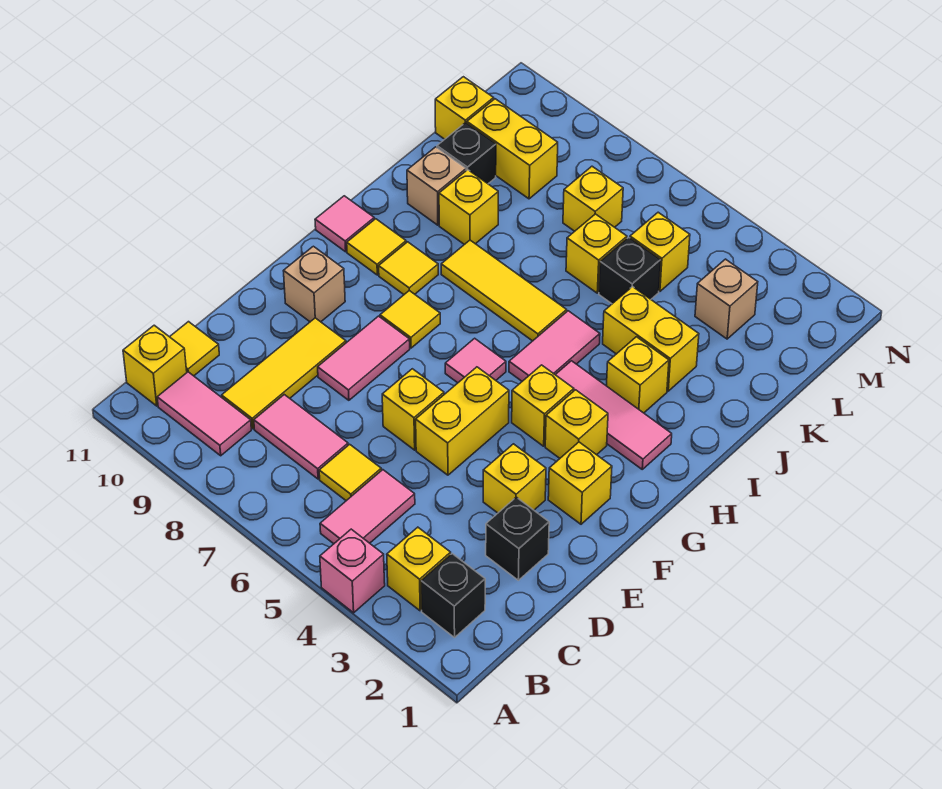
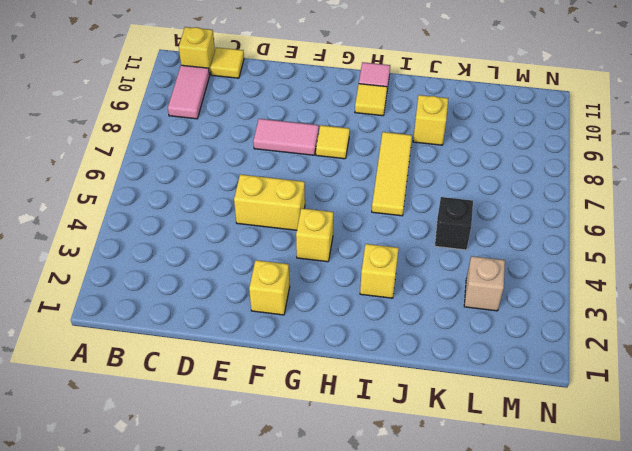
none -> pink 1x1 brick [320,529,385,613]
none -> black 1x1 brick [421,554,485,637]
none -> yellow 1x1 brick [387,527,451,611]
none -> pink 1x2 tile [320,470,415,544]

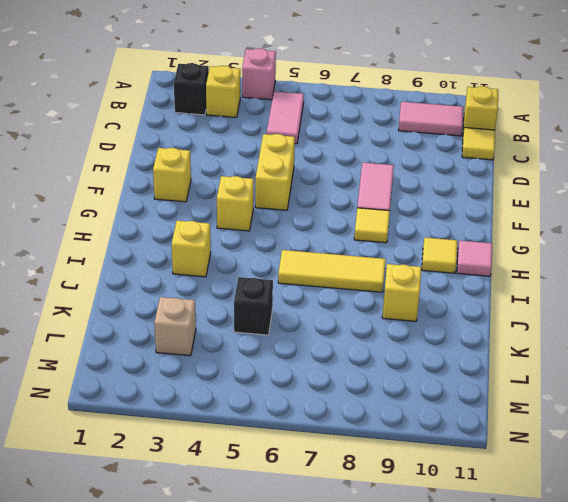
none -> yellow 1x1 tile [319,444,381,501]
none -> pink 1x2 tile [254,395,348,479]
none -> yellow 1x3 tile [222,318,346,429]
none -> black 1x1 brick [486,497,549,580]

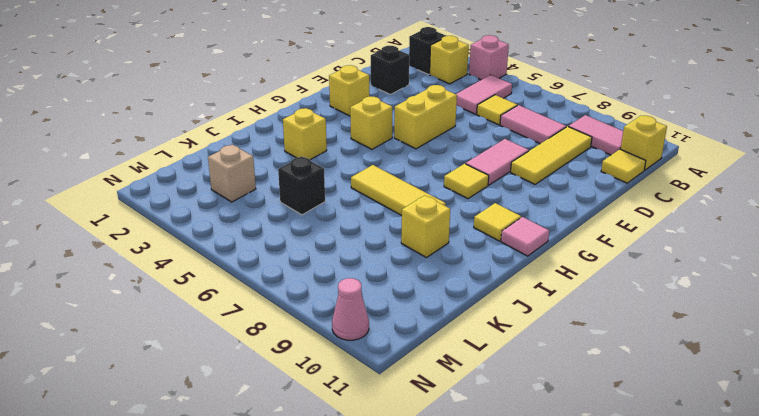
pink 1x1 cone [332,278,369,340] -> none
none -> yellow 1x1 brick [483,444,546,513]
none -> yellow 1x1 brick [382,369,444,450]
none -> tan 1x1 brick [284,246,345,322]
none -> yellow 1x1 brick [545,390,608,458]

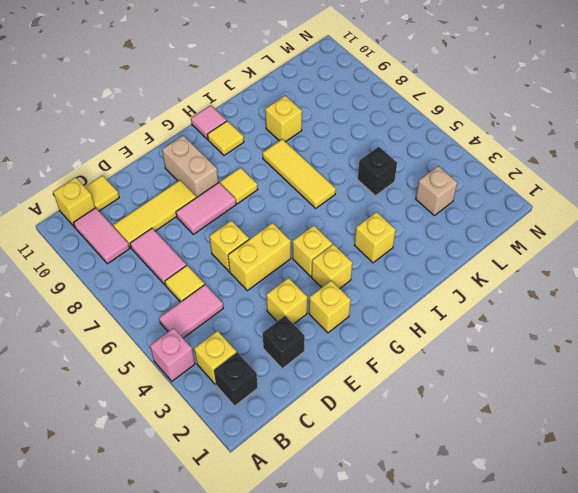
tan 1x2 brick [162,136,218,197] -> tan 1x1 brick [284,246,345,322]
none -> pink 1x1 tile [445,338,506,383]
none -> pink 1x3 tile [555,361,672,469]
none -> pink 1x2 tile [509,311,600,381]
none -> yellow 1x1 tile [379,242,438,294]

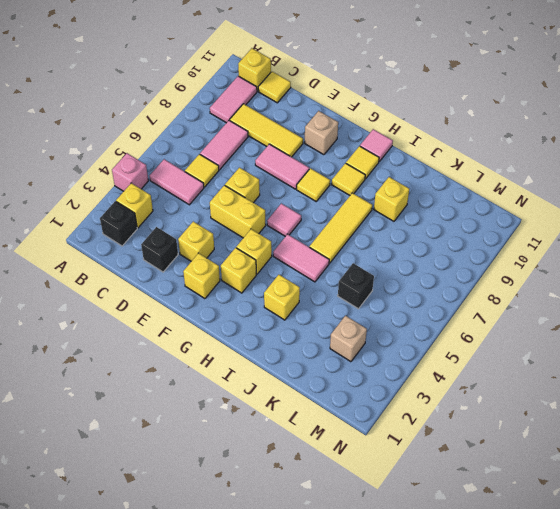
none -> pink 1x3 tile [555,361,672,469]
none -> yellow 1x2 brick [603,286,699,391]
none -> tan 1x1 brick [407,147,466,225]
none -> yellow 1x1 brick [566,214,627,293]

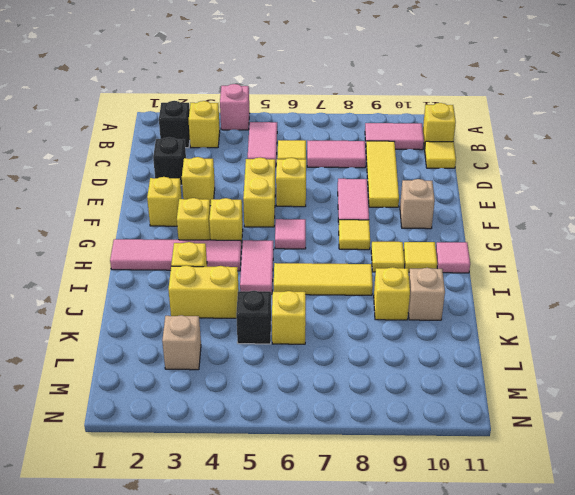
pink 1x4 tile [110,239,241,271] -> pink 1x3 tile [555,361,672,469]
none -> black 1x1 brick [437,123,496,184]
none -> yellow 1x1 brick [630,212,690,291]
none -> yellow 1x1 brick [563,166,623,231]
none -> yellow 1x2 brick [467,99,558,199]

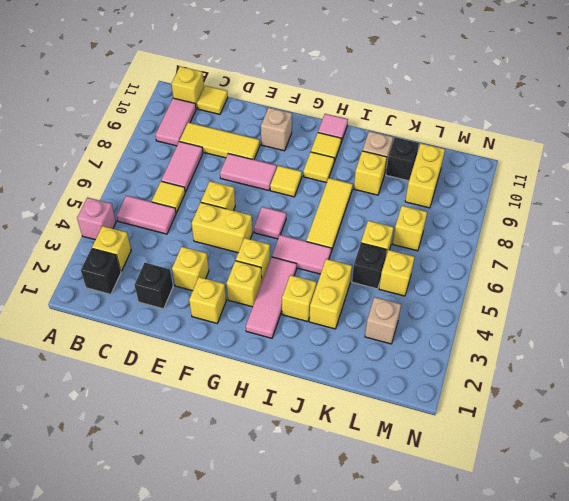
none -> yellow 1x1 brick [435,77,494,139]

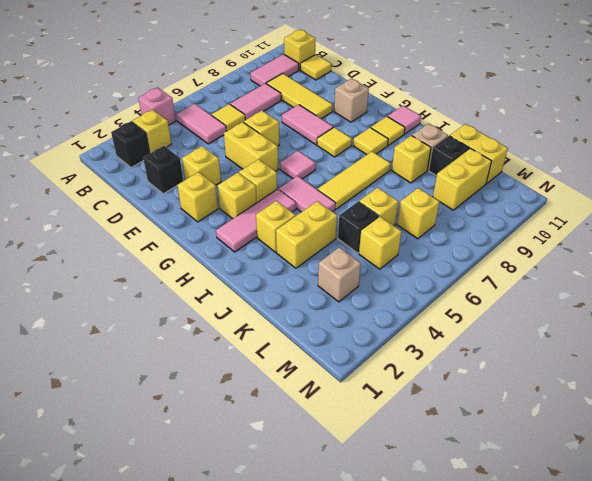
yellow 1x2 brick [450,124,508,184] -> yellow 1x1 brick [435,77,494,139]

